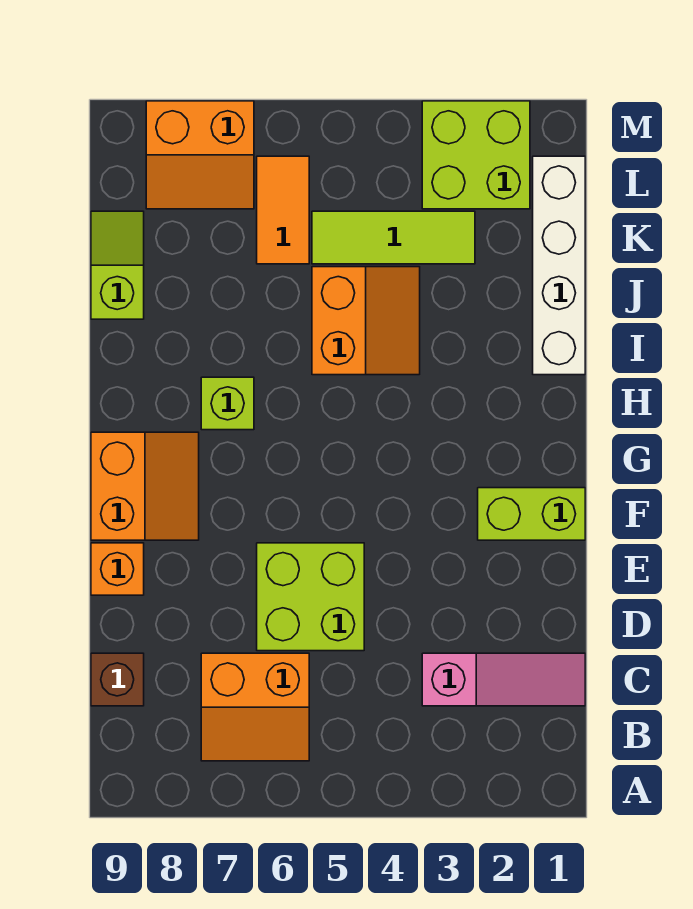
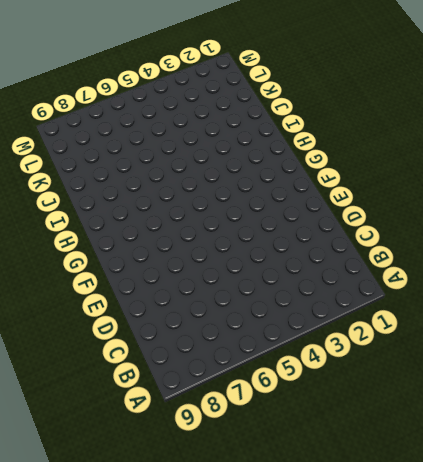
none -> orange 2x2 slope [201,653,309,761]
none -> pink 1x3 slope [422,653,585,706]
none -> brown 1x1 brick [91,653,144,706]

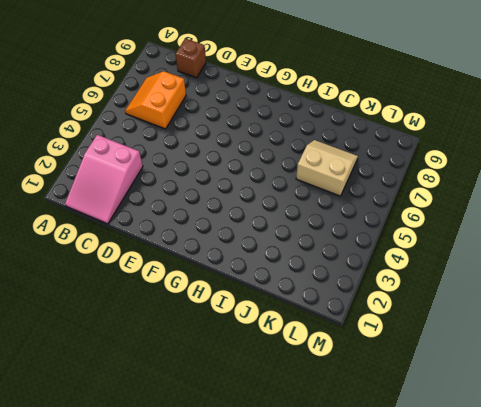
pink 2x3 slope [65,135,143,224] -> pink 1x3 slope [422,653,585,706]
tan 2x2 slope [296,140,358,196] -> orange 1x2 tile [257,156,309,264]
none -> lime 2x2 brick [257,543,364,651]
none -> orange 1x1 brick [91,543,144,595]
none -> lime 1x2 brick [478,488,585,540]

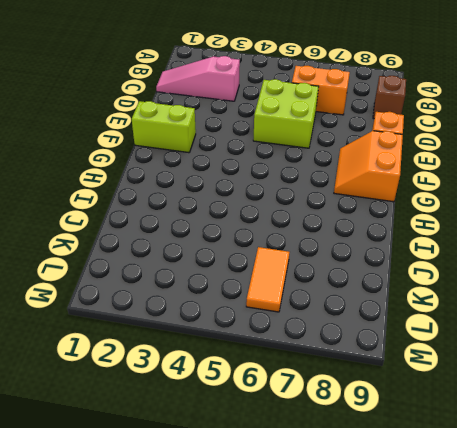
none -> lime 1x1 brick [201,377,254,430]
none -> white 1x4 brick [533,156,585,375]
none -> orange 2x2 slope [312,267,420,375]

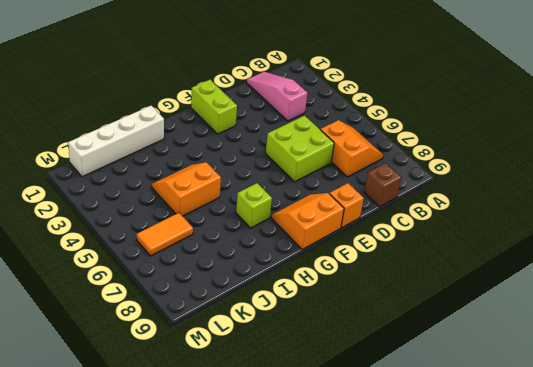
none -> lime 1x2 slope [91,211,144,319]
none -> lime 1x3 tile [312,211,475,264]
none -> lime 2x2 brick [422,101,530,209]

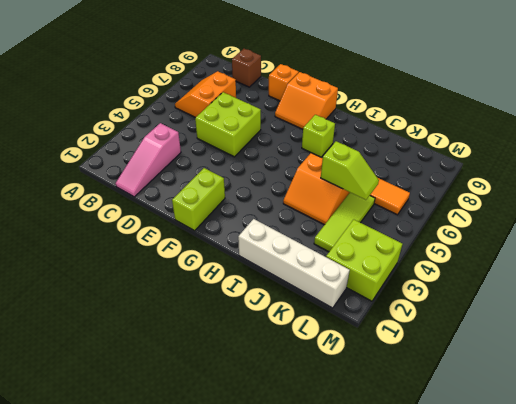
lime 1x2 slope [321,141,379,200] -> lime 1x2 slope moved to [91,211,144,319]
none -> orange 2x2 slope [146,101,254,209]

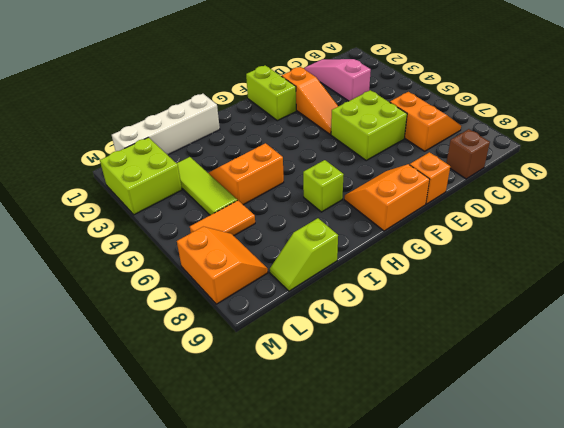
orange 1x3 slope [282,67,338,135] -> none

